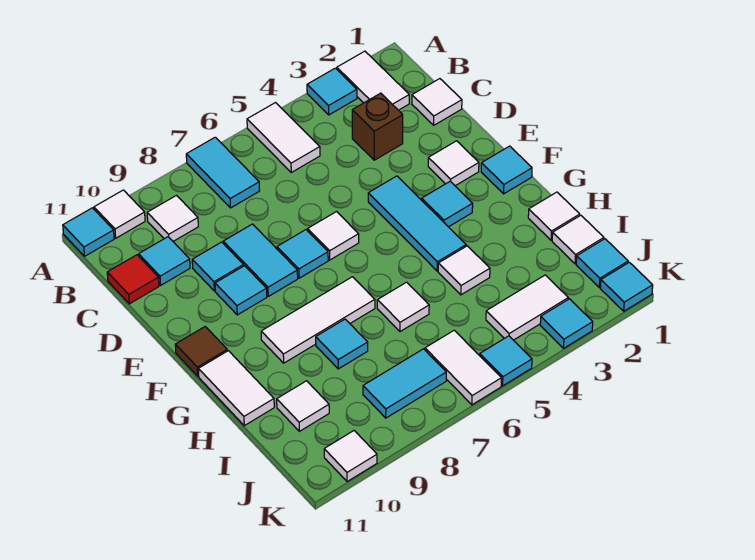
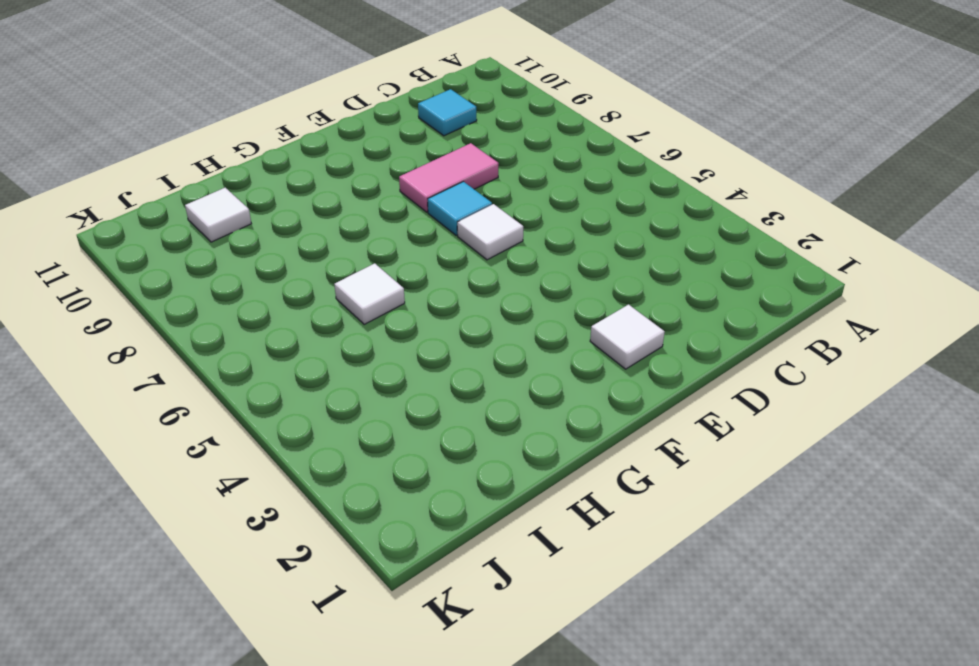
pink 1x2 tile [399,143,499,212] -> cyan 1x2 tile [223,224,298,296]
none -> white 1x2 tile [337,51,409,110]
none -> cyan 1x1 tile [307,68,357,115]
none -> white 1x2 tile [247,103,320,172]
none -> cyan 1x2 tile [186,137,260,208]

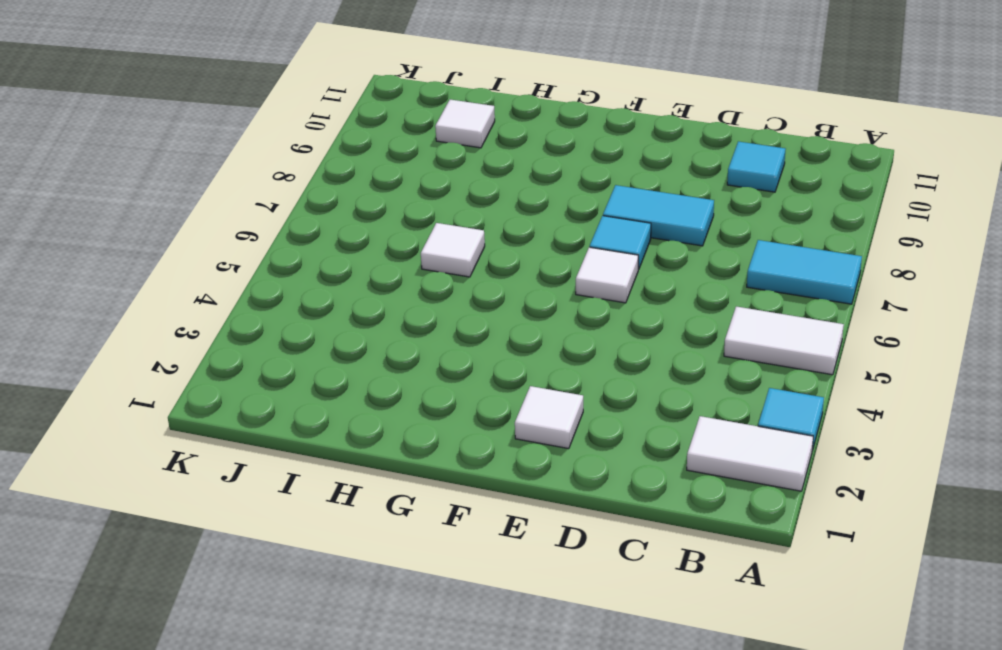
none -> white 1x1 tile [94,190,145,238]
none -> cyan 1x1 tile [63,208,114,256]
none -> white 1x1 tile [147,196,198,241]
none -> white 1x1 tile [412,79,462,125]

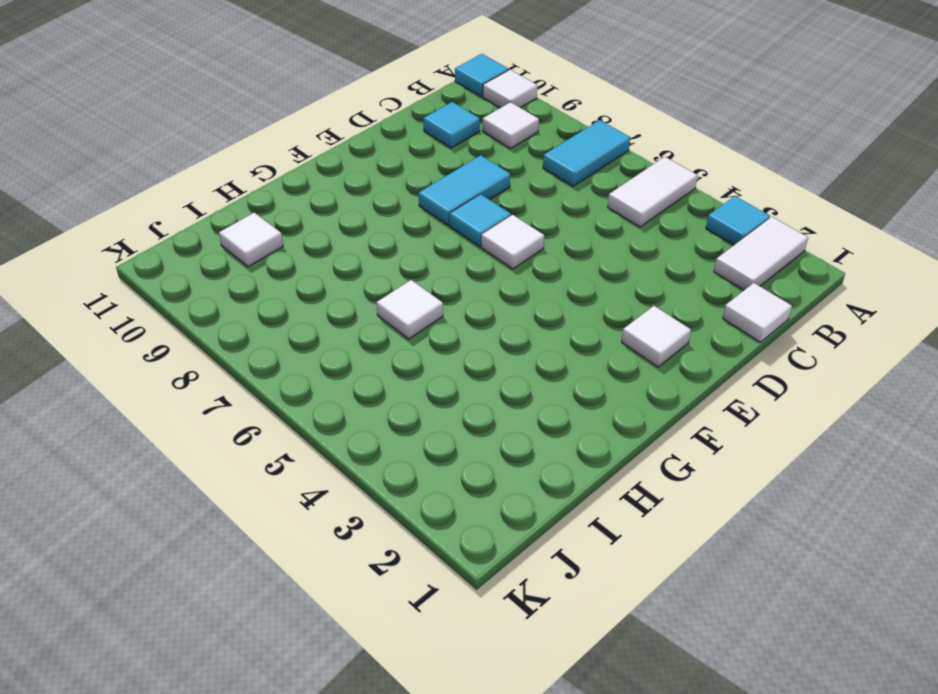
none -> brown 1x1 brick [352,93,403,160]
none -> red 1x1 tile [107,255,159,304]
none -> cyan 1x1 tile [192,242,244,291]
none -> cyan 1x3 tile [368,176,466,271]

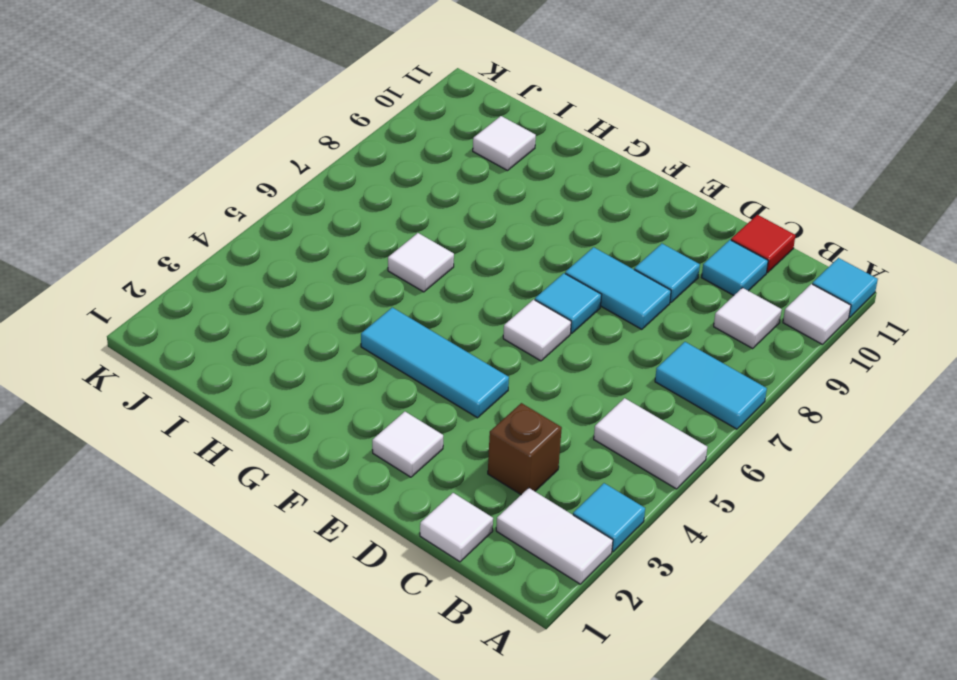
none -> cyan 1x1 tile [215,266,267,315]
none -> cyan 1x1 tile [481,146,532,194]
none -> cyan 1x1 tile [422,181,473,227]
none -> brown 1x1 tile [175,326,227,376]

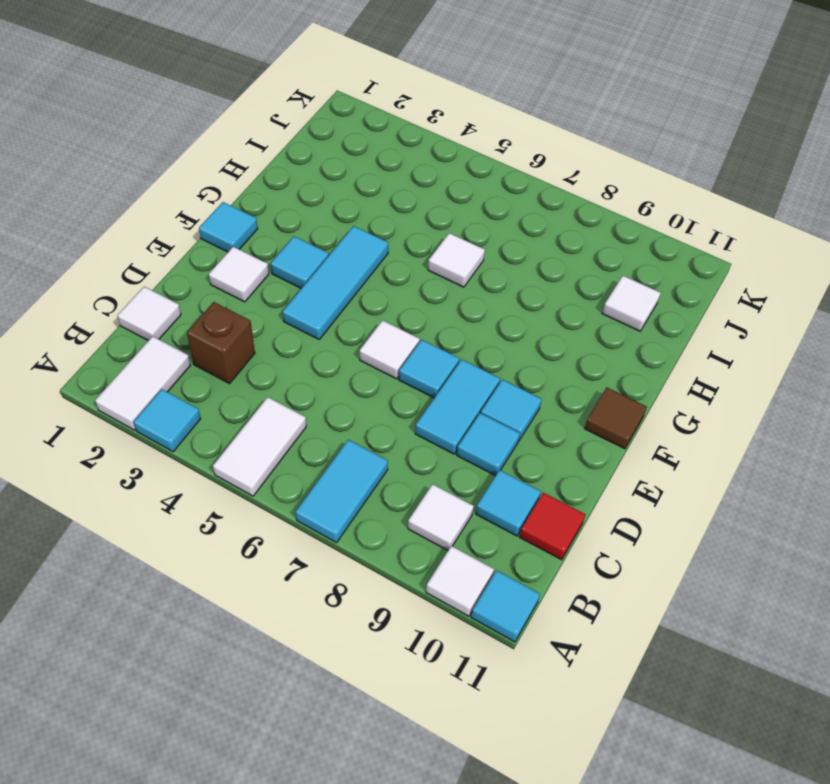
none -> white 1x3 tile [261,277,375,363]
none -> white 1x2 tile [199,351,274,426]
none -> white 1x1 tile [528,192,580,240]
none -> white 1x1 tile [438,246,490,295]

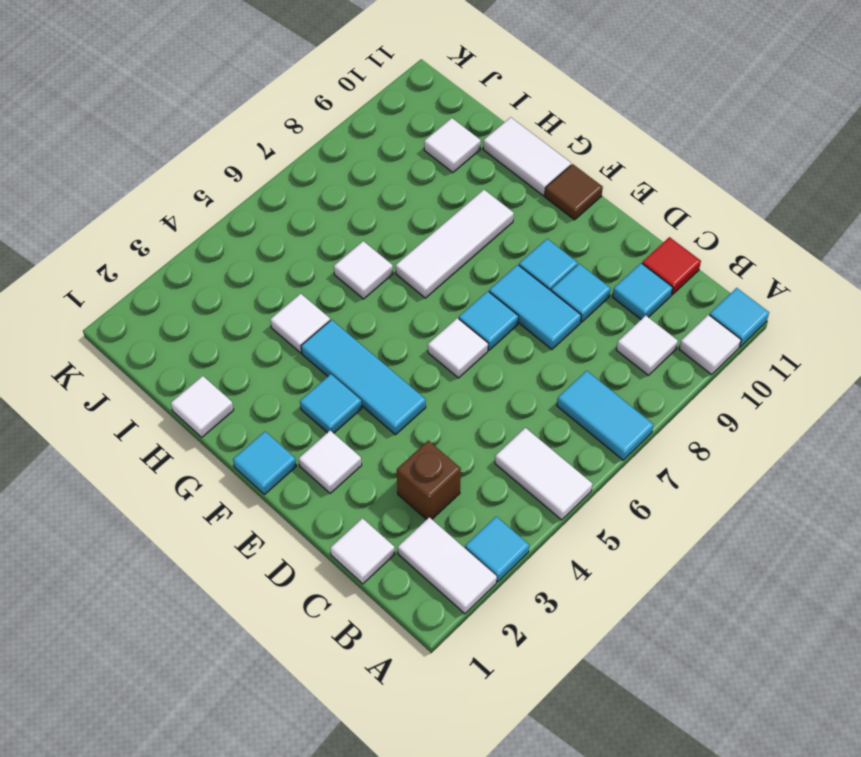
none -> cyan 1x1 tile [316,319,368,369]
none -> white 1x1 tile [552,215,604,264]
none -> cyan 1x1 tile [576,239,628,287]
none -> white 1x2 tile [486,275,568,340]

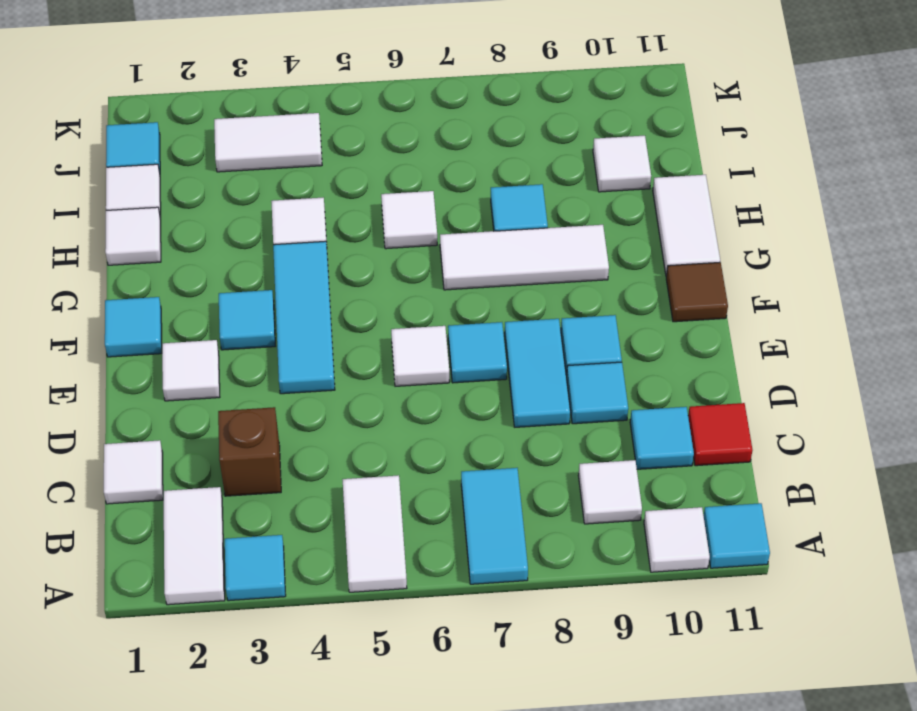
none -> white 1x2 tile [425,330,501,405]
none -> cyan 1x2 tile [363,349,446,418]
none -> cyan 1x1 tile [600,262,653,311]
none -> cyan 1x1 tile [540,299,593,348]

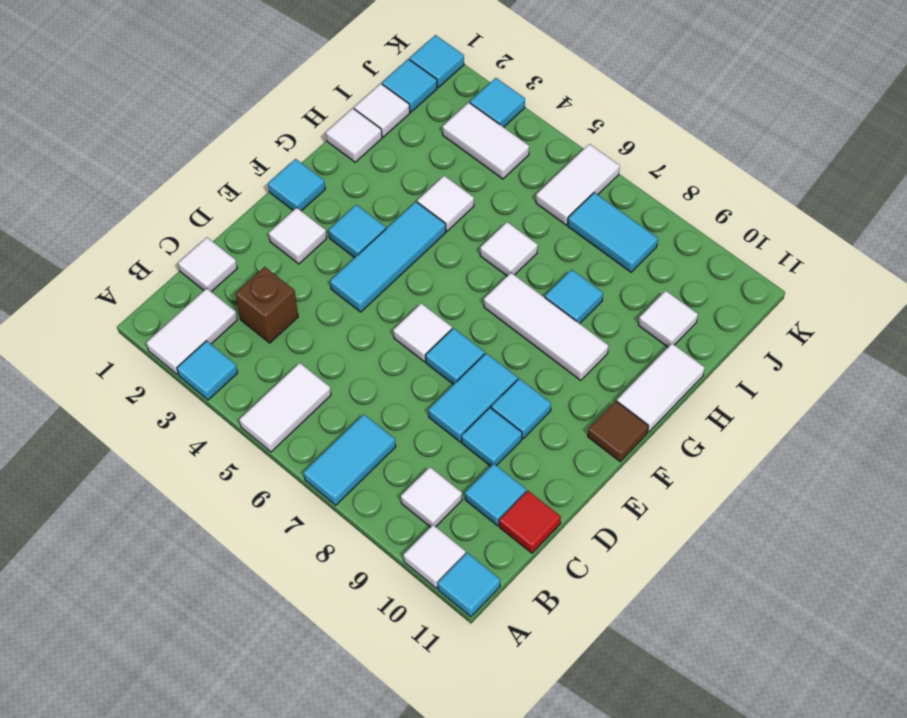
none -> cyan 1x1 tile [480,336,532,386]
none -> white 1x1 tile [324,431,377,482]

